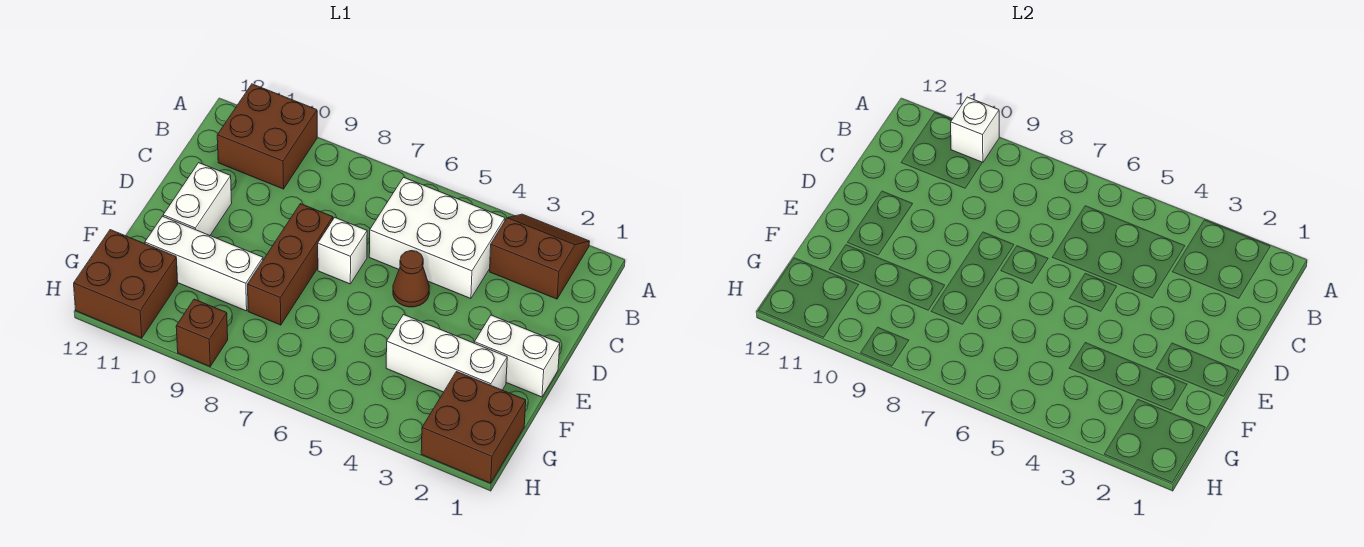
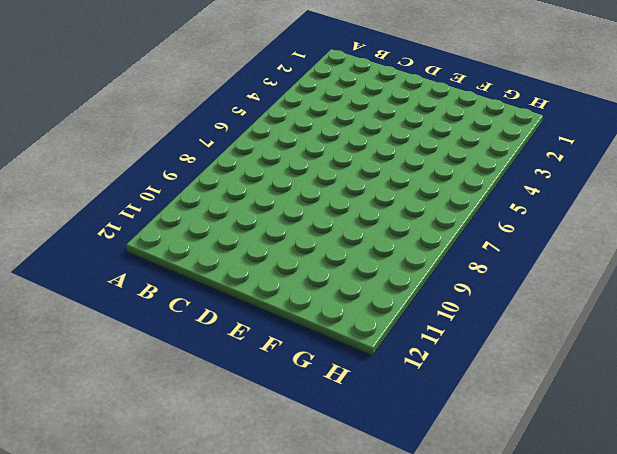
none -> brown 2x2 slope [490,214,590,299]
none -> brown 2x2 brick [217,84,317,189]
none -> white 2x3 brick [369,177,505,299]

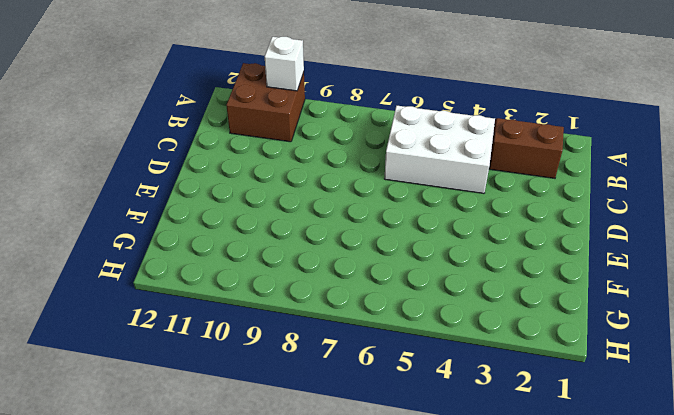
none -> brown 1x1 cone [393,251,429,307]
none -> white 1x1 brick [318,217,367,284]
none -> brown 1x3 brick [248,204,333,325]

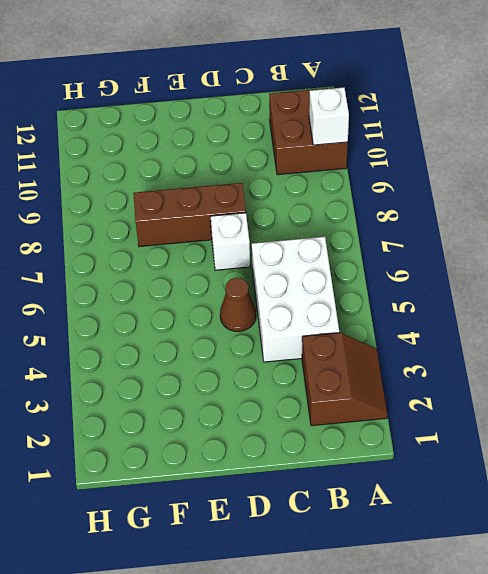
none -> white 1x2 brick [163,163,232,235]
none -> white 1x2 brick [474,315,560,397]
none -> white 1x3 brick [386,315,507,392]

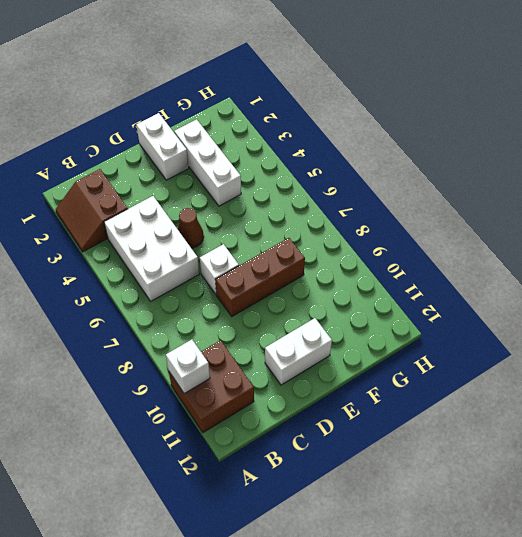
none -> white 1x3 brick [145,216,263,311]
none -> brown 2x2 brick [421,372,526,483]
none -> brown 2x2 brick [74,230,178,338]

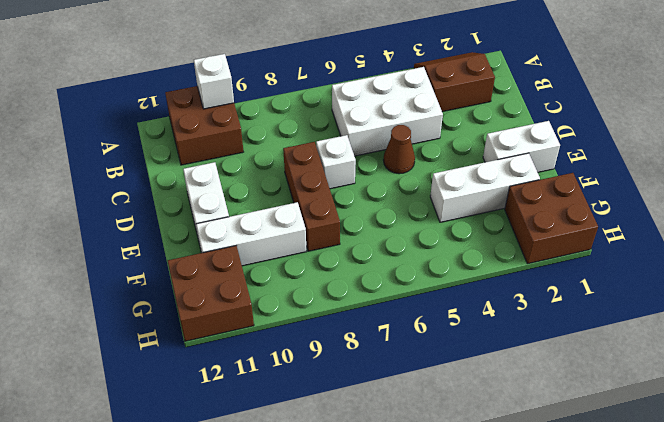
none -> brown 1x1 brick [176,299,228,366]

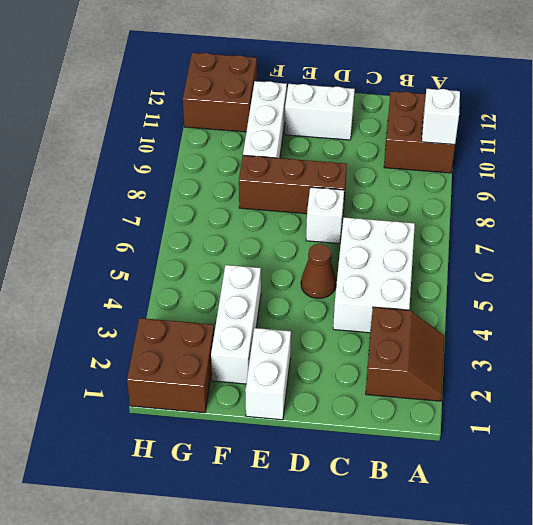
none -> brown 1x1 brick [176,299,228,366]

